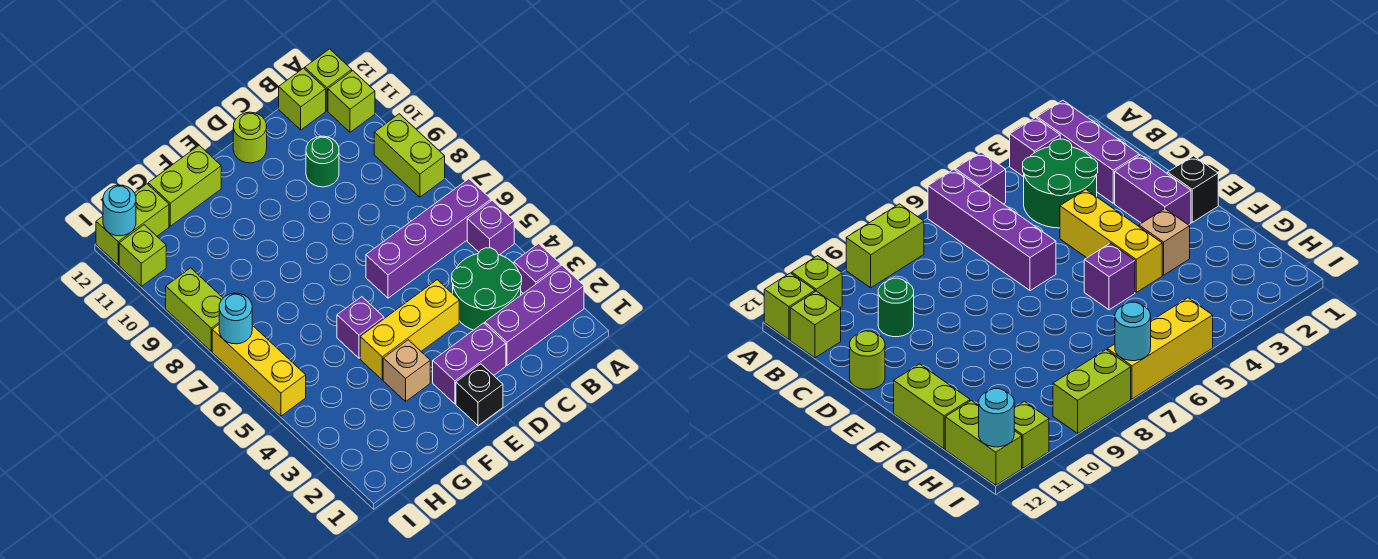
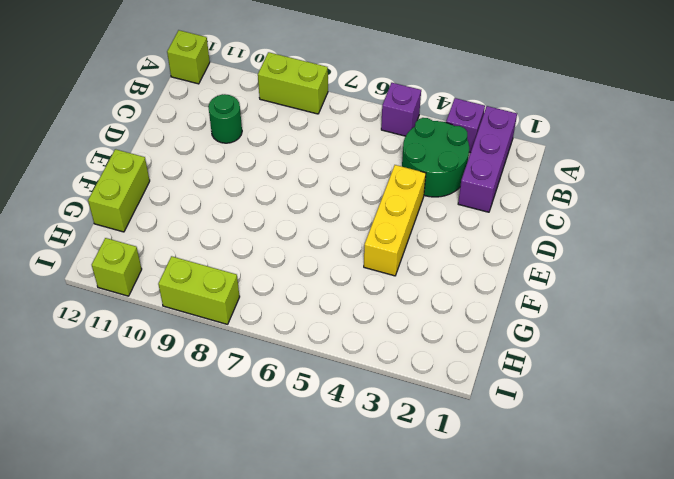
none -> purple 1x4 brick [366,179,491,298]
none -> lime 1x1 brick [328,71,375,132]
none -> lime 1x1 brick [279,68,326,130]

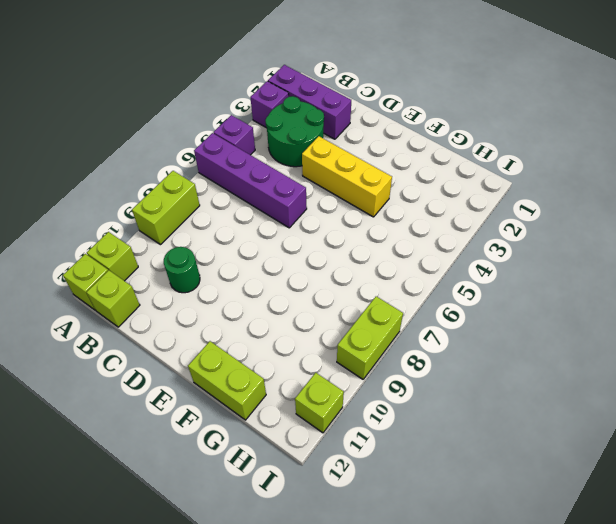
none -> purple 1x2 brick [433,323,506,404]
none -> lime 1x1 round brick [233,112,267,163]
none -> black 1x1 brick [456,364,503,426]

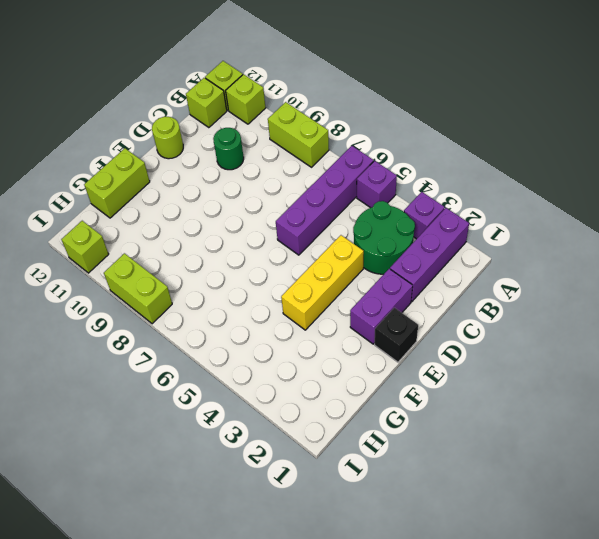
none -> tan 1x1 brick [383,340,430,401]
none -> purple 1x1 brick [337,297,384,358]
none -> lime 1x2 brick [96,184,169,265]

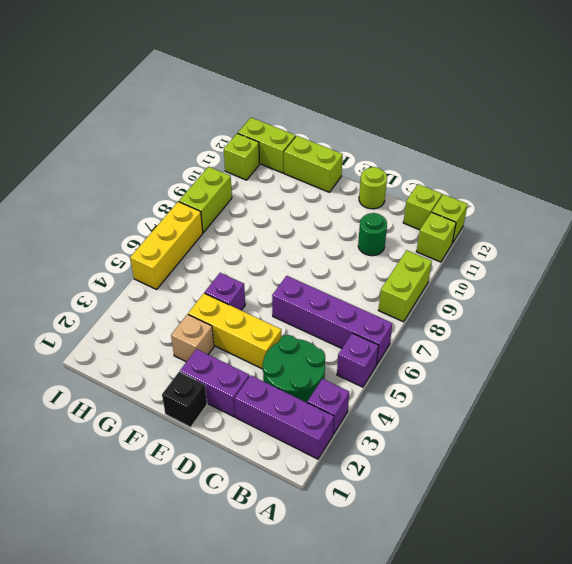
none -> cyan 1x1 round brick [219,293,252,344]
none -> cyan 1x1 round brick [103,185,136,236]

